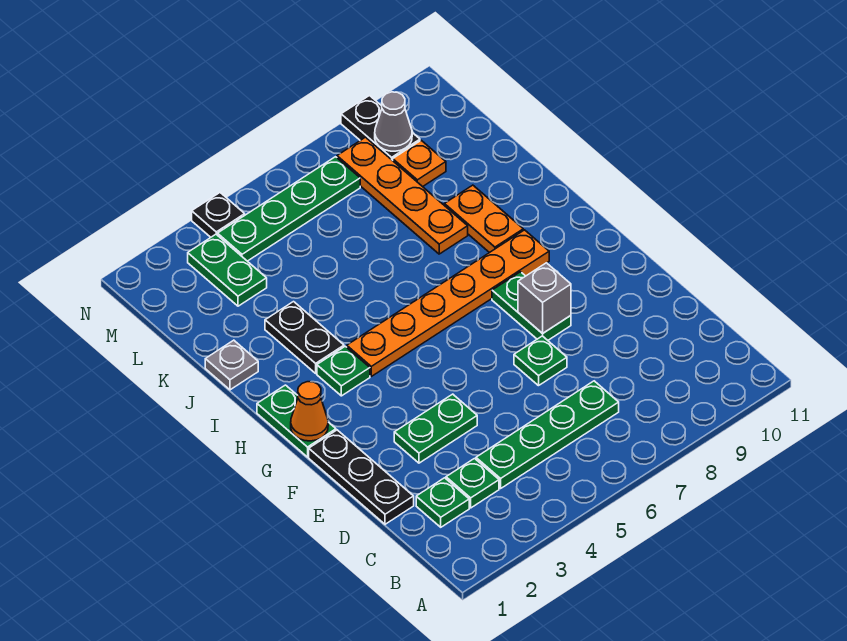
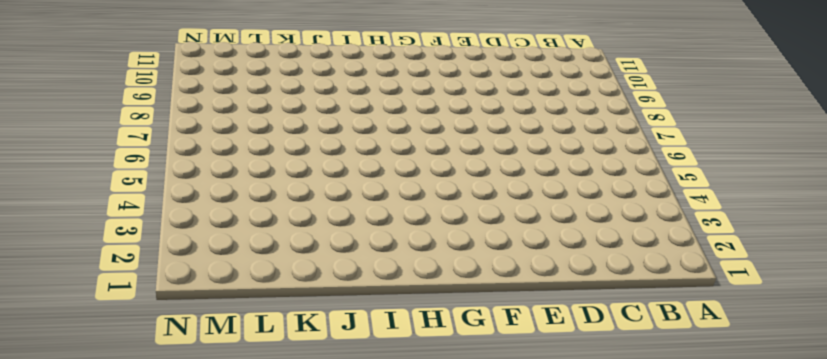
none -> green 1x1 plate [416,478,469,527]
none -> green 1x1 plate [446,459,499,508]
none -> green 1x4 plate [476,381,619,488]

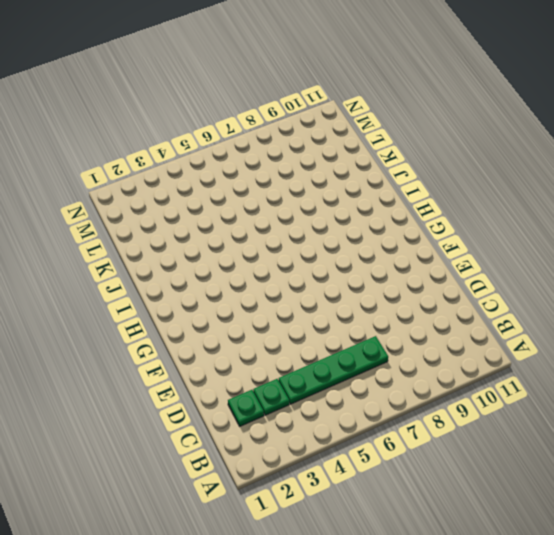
none -> black 1x3 plate [309,430,414,524]
none -> green 1x2 plate [394,394,477,463]
none -> green 1x1 plate [514,336,567,386]

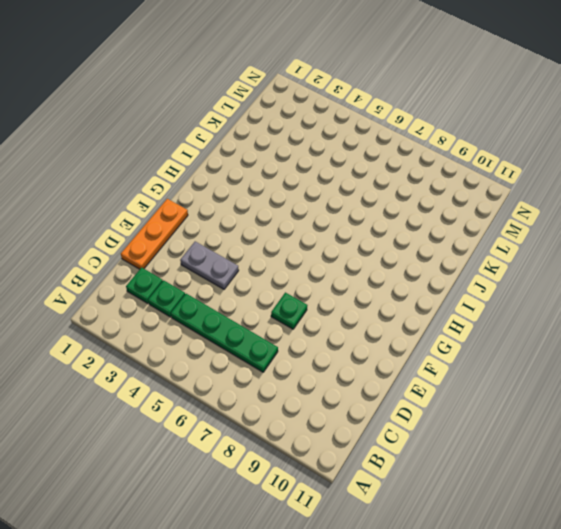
orange 1x3 plate [121,199,188,269] -> black 1x3 plate [309,430,414,524]
grey 1x2 plate [180,241,239,289] -> green 1x2 plate [394,394,477,463]
none -> green 1x2 plate [492,272,571,340]
none -> green 1x2 plate [257,385,336,457]
none -> green 1x1 plate [317,346,370,396]

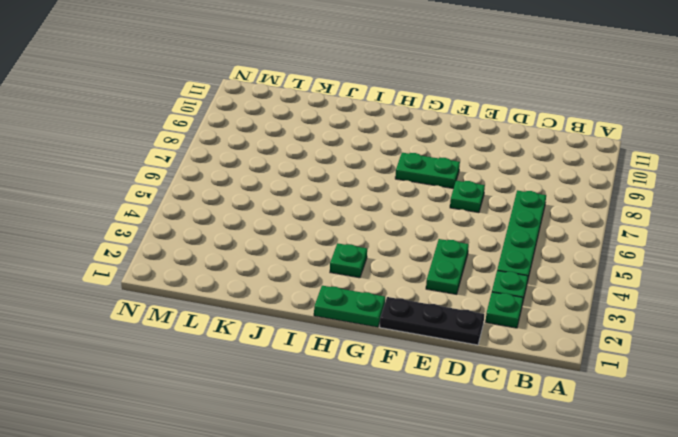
none -> orange 1x6 plate [347,230,549,376]
none -> black 1x2 plate [265,302,344,373]
none -> orange 1x2 plate [444,185,523,253]

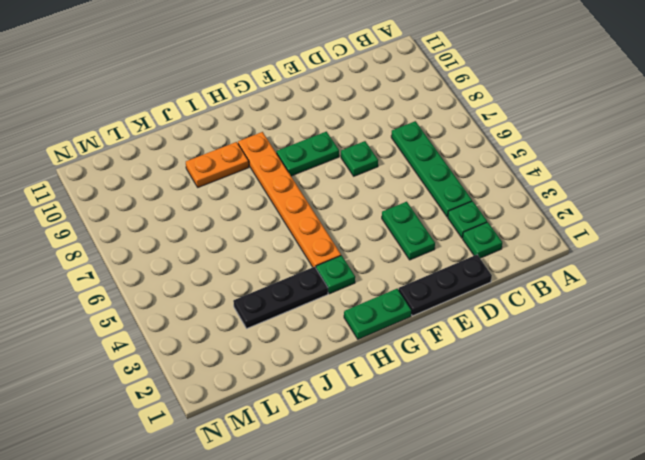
black 1x3 plate [233,267,328,329] -> black 1x2 plate [265,302,344,373]
none -> grey 1x1 plate [205,340,258,390]
none -> orange 1x4 plate [337,137,468,254]
none -> green 1x2 plate [188,234,267,306]

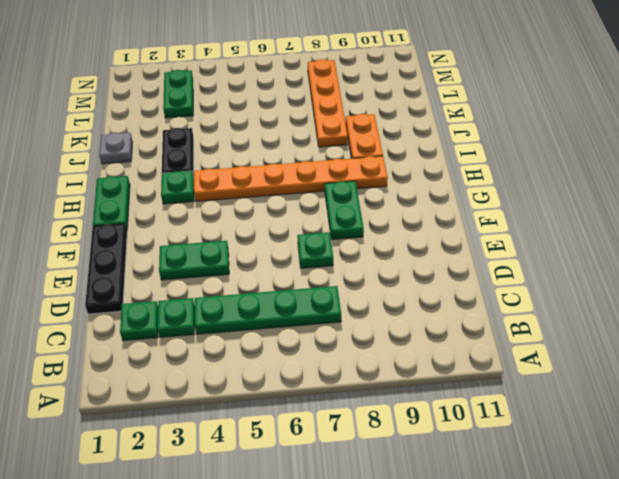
none -> orange 1x1 plate [393,140,446,187]
none -> green 1x4 plate [217,157,360,261]
none -> black 1x2 plate [341,96,420,161]

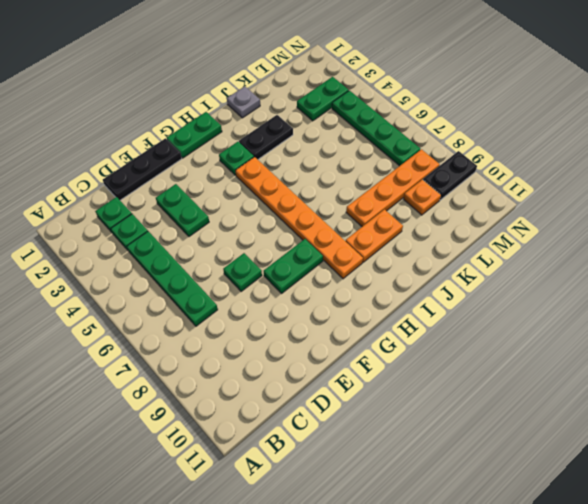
none -> black 1x1 plate [192,193,245,237]
none -> grey 1x1 brick [518,263,571,334]
none -> orange 1x1 cone [291,382,328,441]

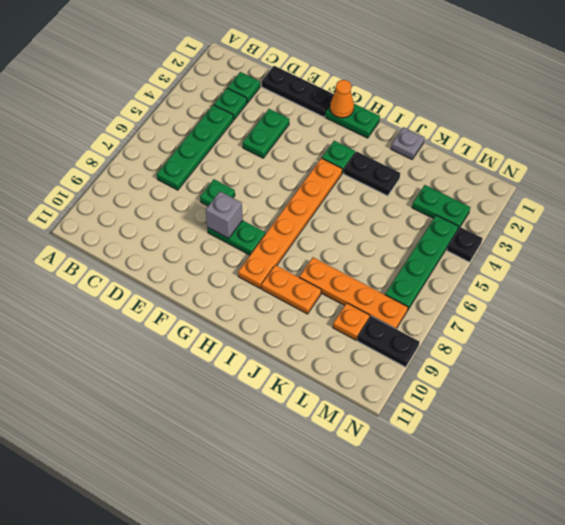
none -> grey 1x1 cone [375,92,412,151]

